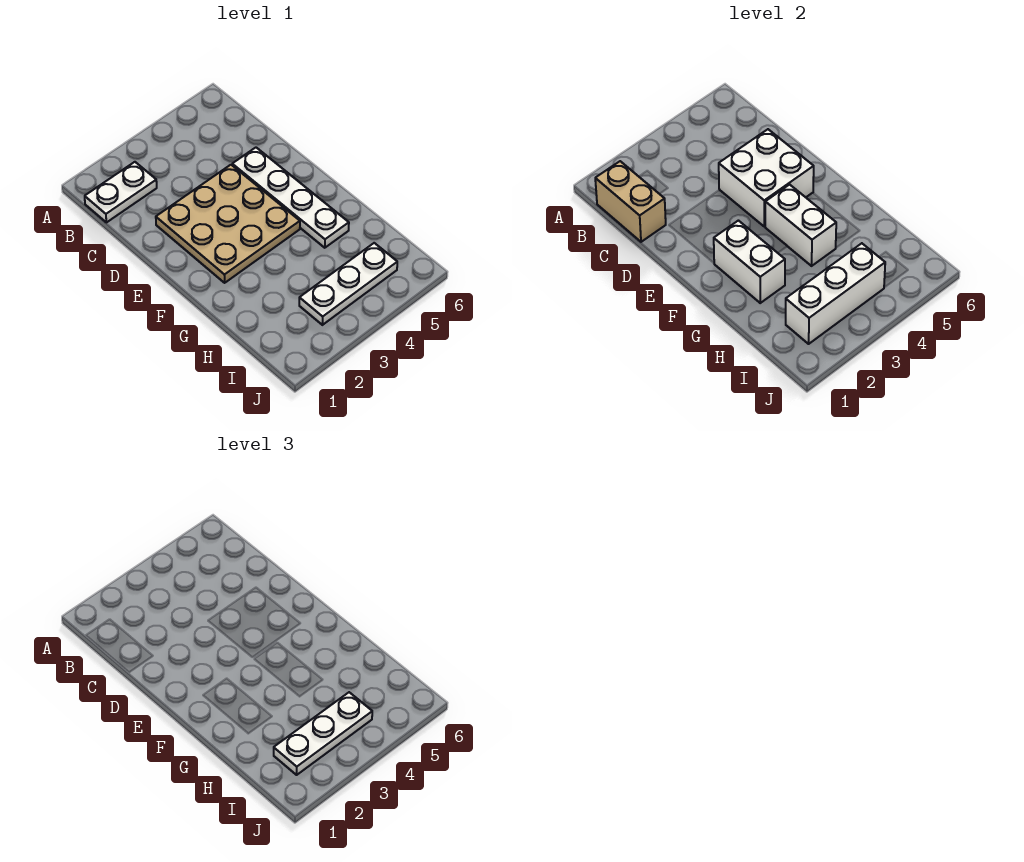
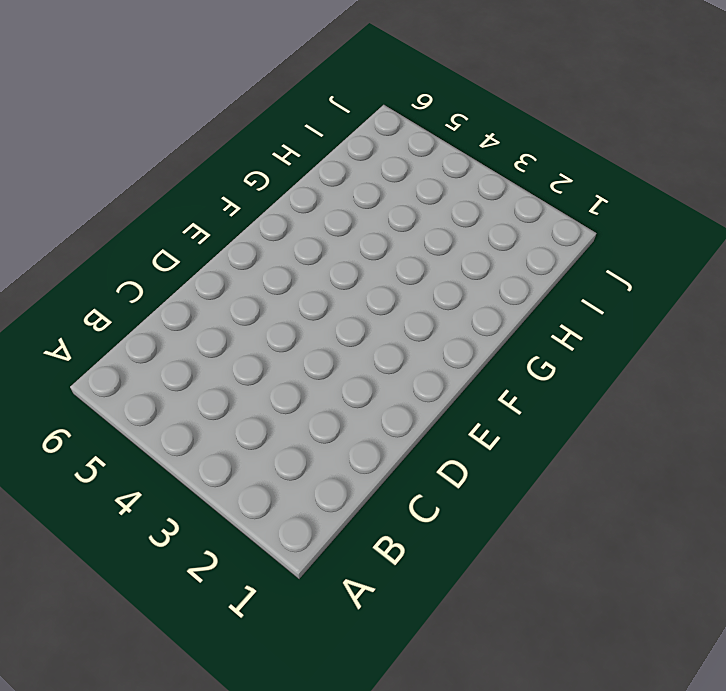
none -> white 1x2 plate [85,162,157,222]
none -> tan 3x3 plate [156,165,300,283]

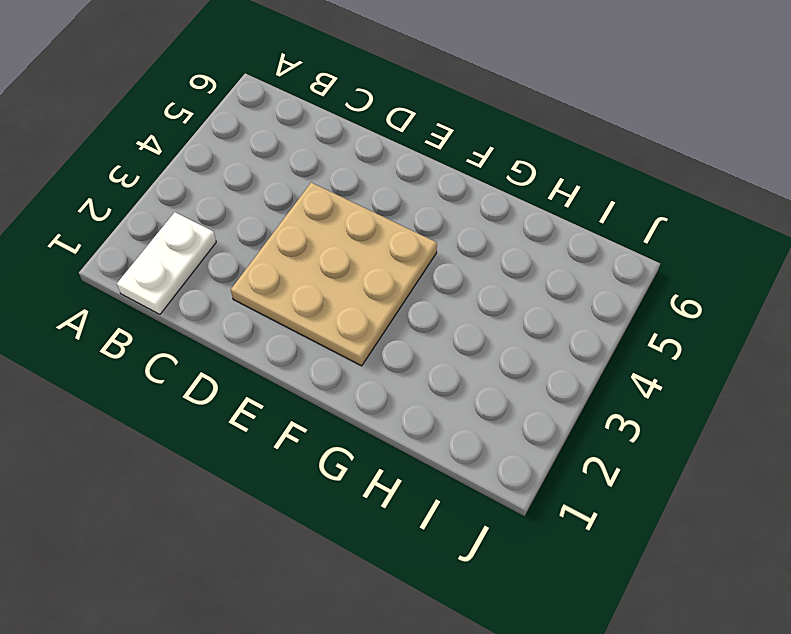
none -> white 1x4 plate [232,148,349,248]
none -> white 1x3 plate [299,243,397,325]

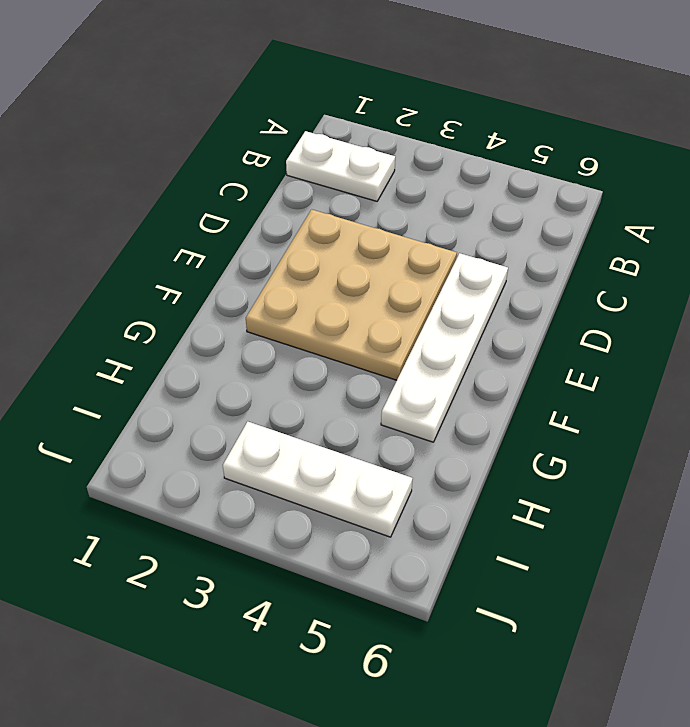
none -> tan 1x2 brick [595,161,666,242]
none -> white 2x2 brick [719,129,814,227]

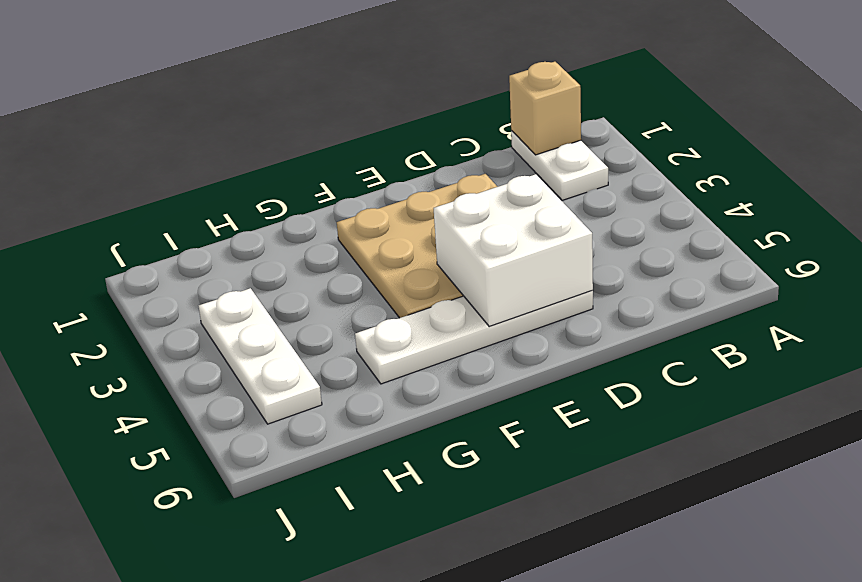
tan 1x1 brick [509,62,581,155] -> tan 1x2 brick [595,161,666,242]
none -> white 1x2 brick [714,221,785,303]
none -> white 1x2 brick [765,185,836,266]

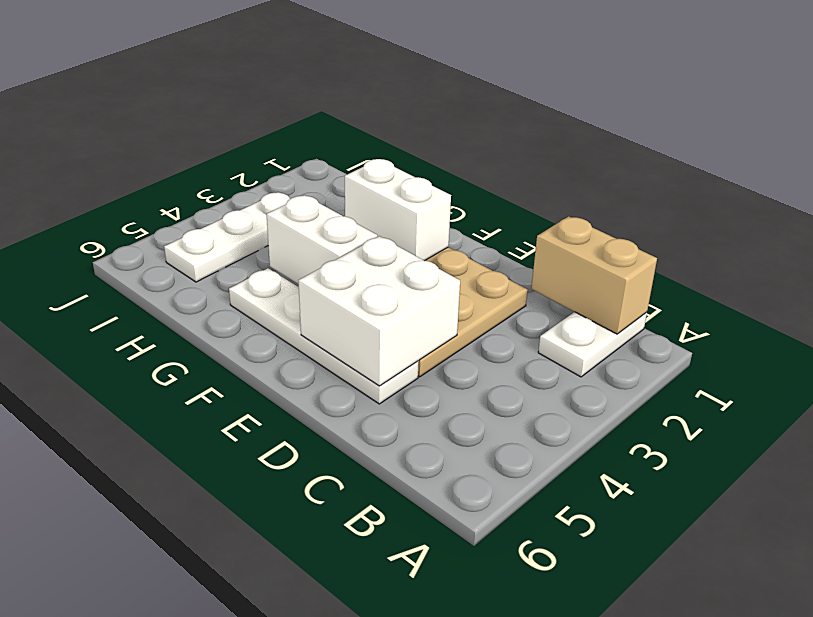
none -> white 1x3 brick [786,243,885,344]
none -> white 1x3 plate [274,692,372,775]

